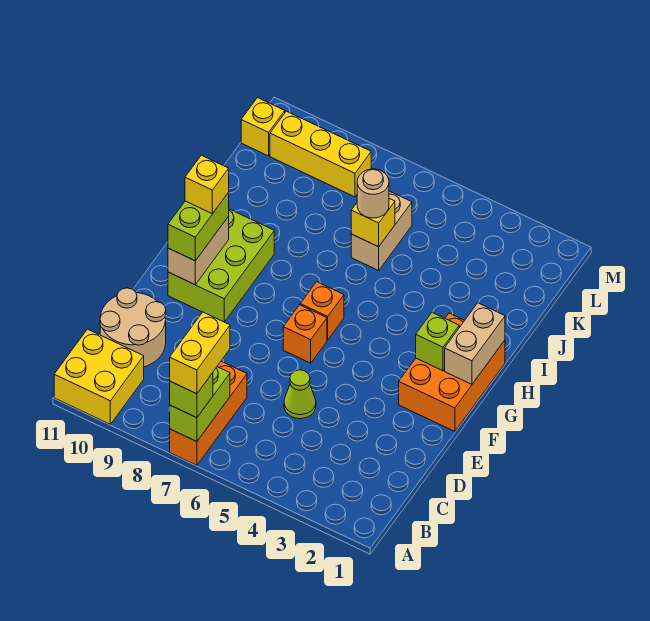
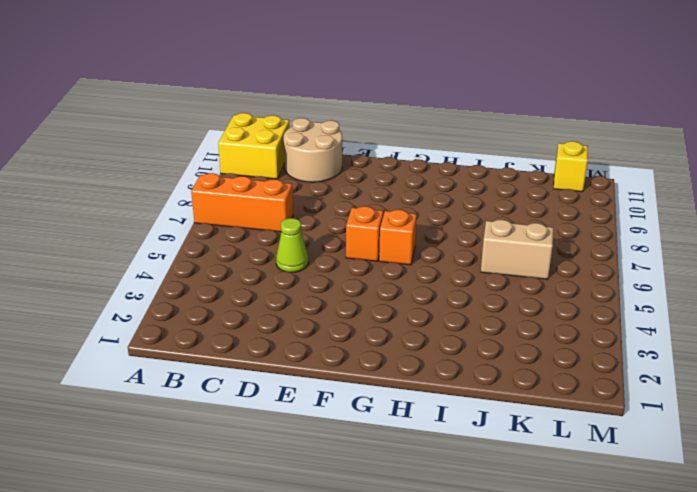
none -> orange 2x3 brick [399,313,505,431]
none -> lime 2x3 brick [168,209,274,322]
none -> yellow 1x3 brick [270,111,371,197]

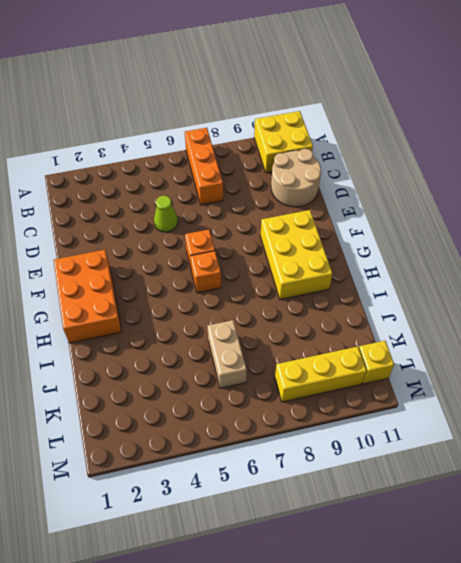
yellow 2x3 brick [260,210,333,299] -> lime 2x3 brick [168,209,274,322]
none -> lime 1x2 brick [169,367,230,442]
none -> tan 1x2 brick [168,216,229,285]
none -> tan 1x2 brick [445,303,505,384]

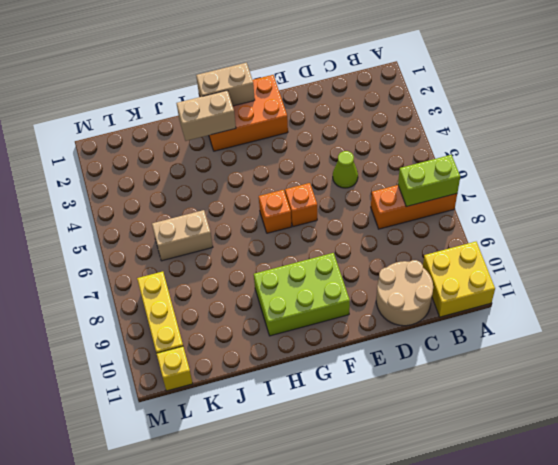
tan 1x2 brick [176,91,236,141] -> tan 1x2 brick moved to [168,216,229,285]
none -> lime 1x1 brick [416,313,459,371]
none -> yellow 1x1 brick [351,199,395,247]
none -> lime 1x1 brick [170,373,213,418]

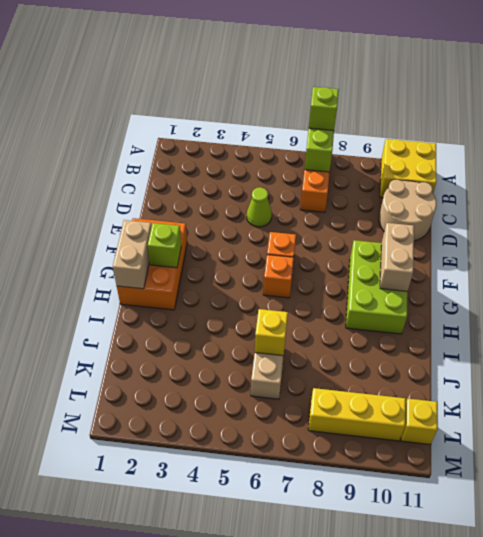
none -> lime 1x2 brick [168,192,229,261]
none -> tan 1x1 round brick [357,169,389,218]
none -> yellow 1x2 brick [170,312,230,394]

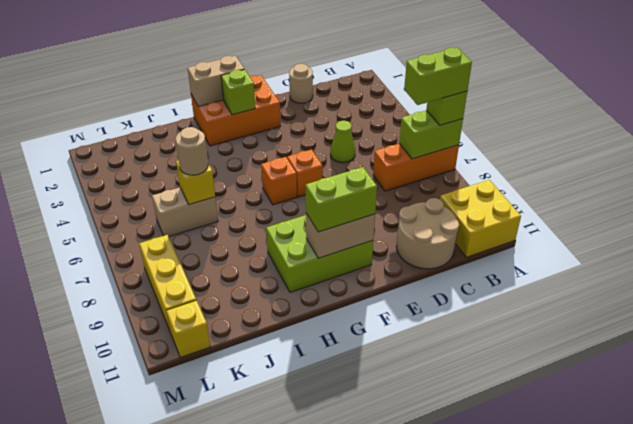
lime 1x2 brick [404,48,472,105] -> yellow 1x2 brick [170,312,230,394]
tan 1x1 round brick [289,64,313,103] -> none
none -> yellow 1x1 brick [185,155,229,214]

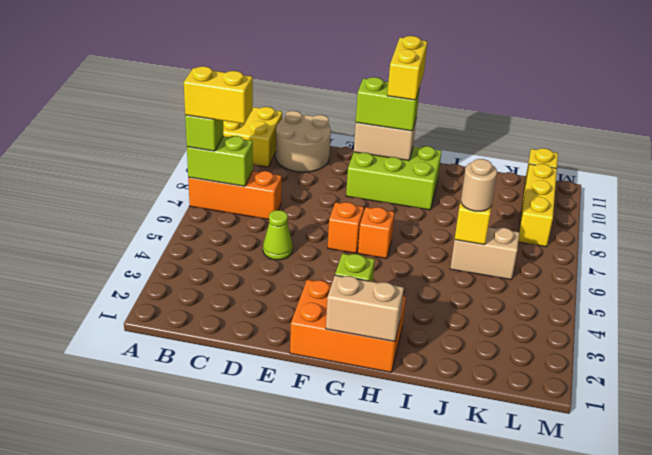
yellow 1x2 brick [387,36,427,100] -> yellow 1x1 brick [185,155,229,214]

